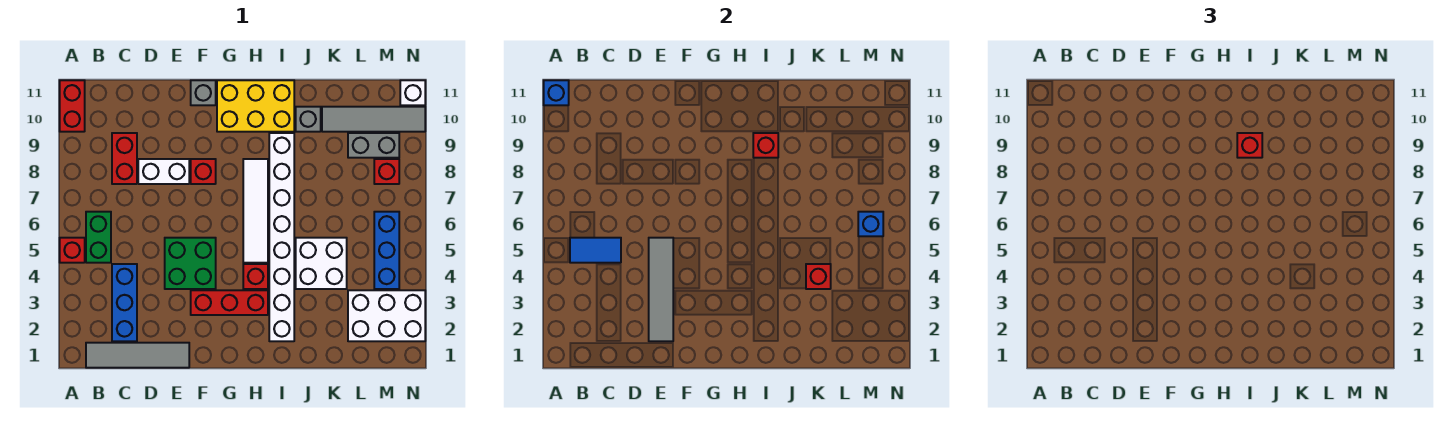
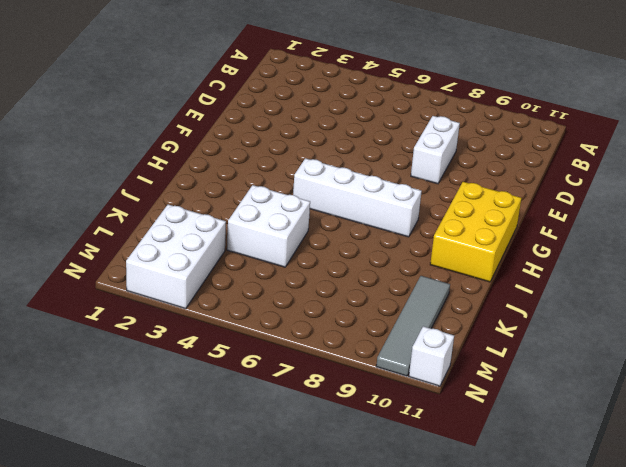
white 1x4 brick [293,158,422,237] -> white 1x4 tile [243,159,268,263]
none -> red 1x1 brick [60,238,85,263]
none -> red 1x2 brick [60,80,85,132]
none -> grey 1x4 tile [86,343,189,368]
none -> green 1x2 brick [86,212,111,263]

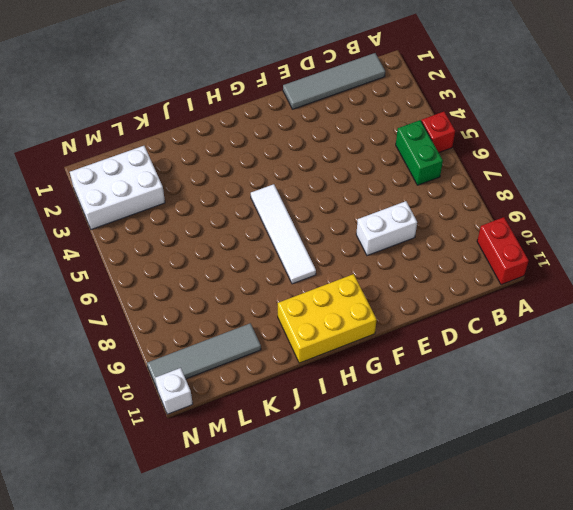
none -> blue 1x3 brick [112,264,137,341]
none -> red 1x2 brick [112,133,137,184]
none -> green 2x2 brick [165,238,216,289]
none -> red 1x3 brick [191,290,268,315]

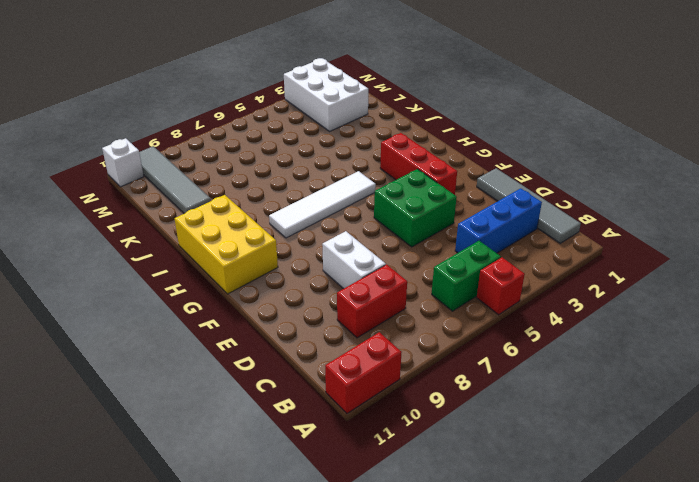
none -> red 1x1 brick [191,159,216,184]
none -> grey 1x1 brick [191,80,216,105]
none -> red 1x1 brick [243,264,268,289]
none -> white 1x8 brick [269,133,294,341]

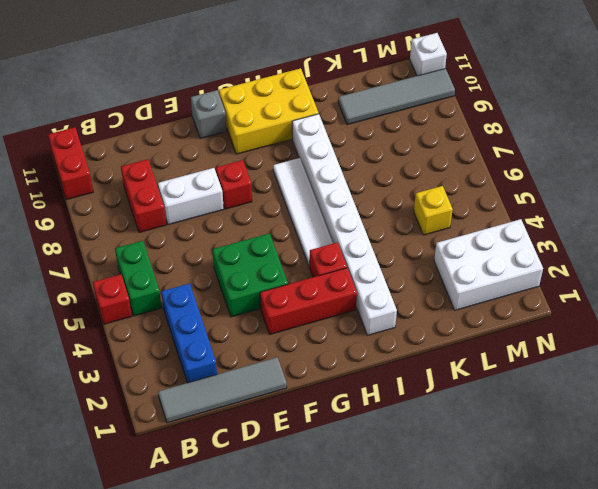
yellow 1x1 brick [414,186,453,235] -> none
none -> white 2x2 brick [296,238,347,289]
none -> grey 1x1 brick [296,107,321,132]
none -> grey 1x2 brick [348,133,399,158]
none -> blue 1x3 brick [374,212,399,289]

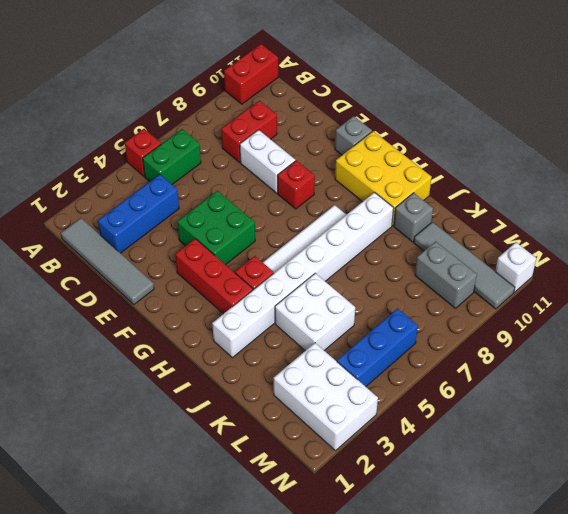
none -> red 1x1 brick [374,159,399,184]
none -> blue 1x1 brick [544,80,569,105]
none -> blue 1x2 tile [570,238,621,263]
none -> grey 1x4 tile [649,238,673,341]

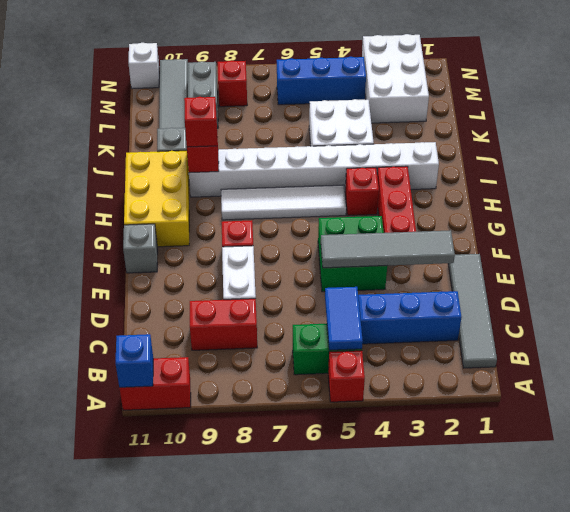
none -> red 1x1 brick [806,264,831,289]
none -> blue 1x1 brick [858,212,883,236]

